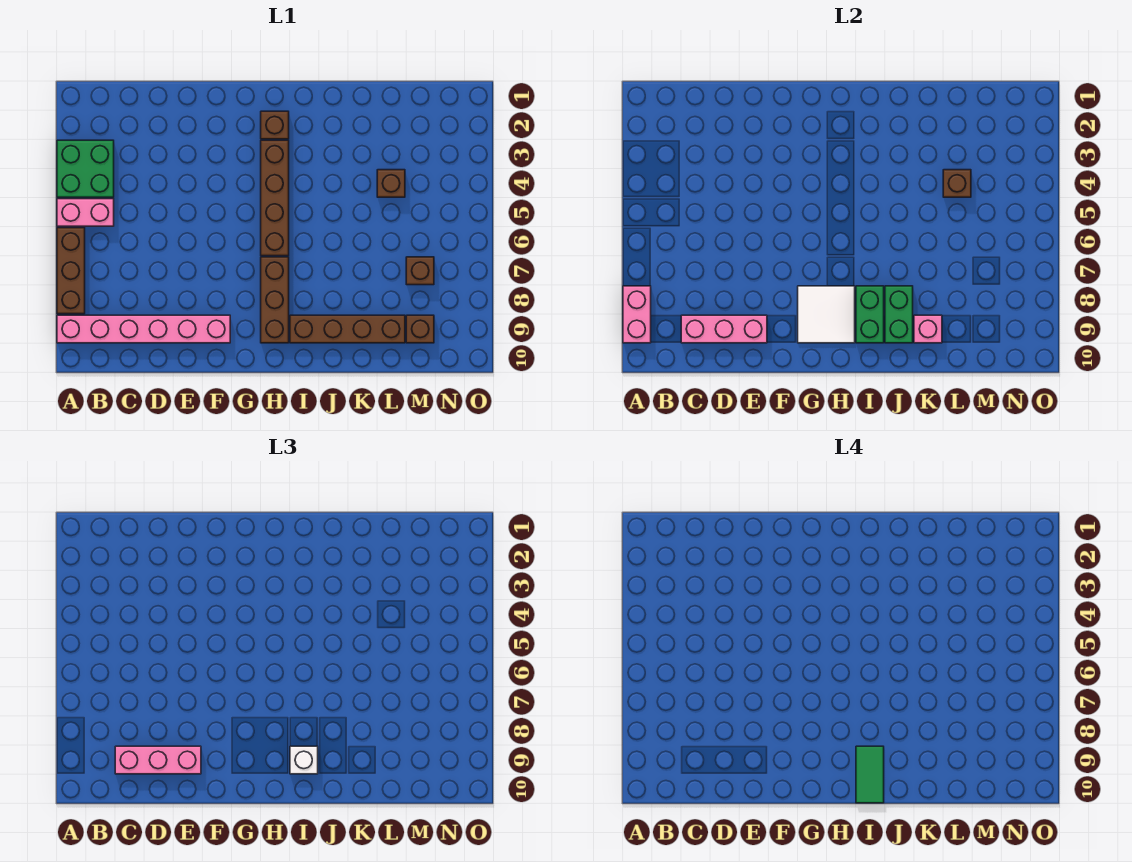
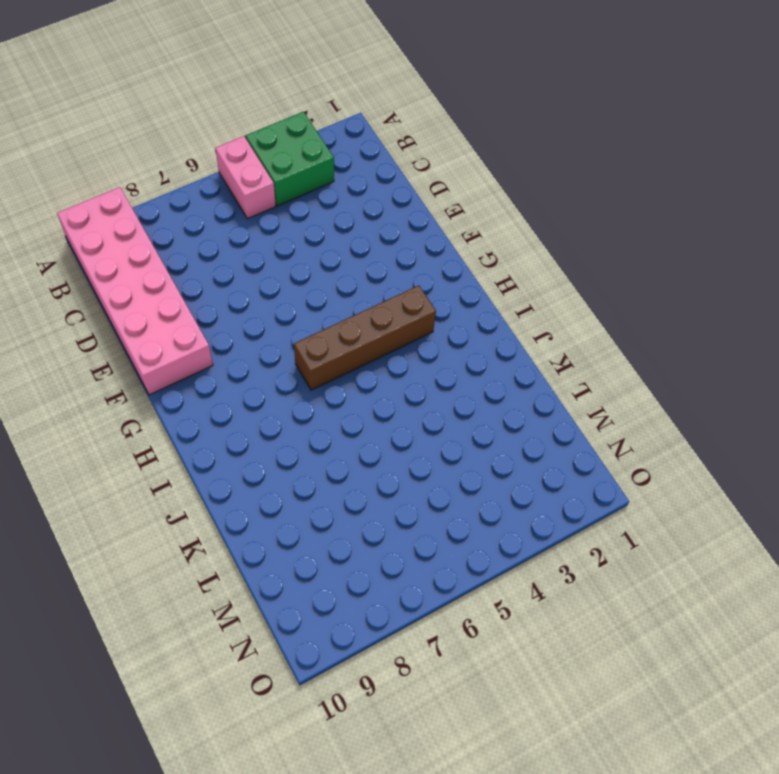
pink 2x6 brick [57,187,213,395] -> pink 1x6 brick [57,315,230,343]
none -> brown 1x3 brick [57,228,85,314]
none -> brown 1x1 brick [261,111,289,139]
none -> brown 1x3 brick [261,257,289,343]

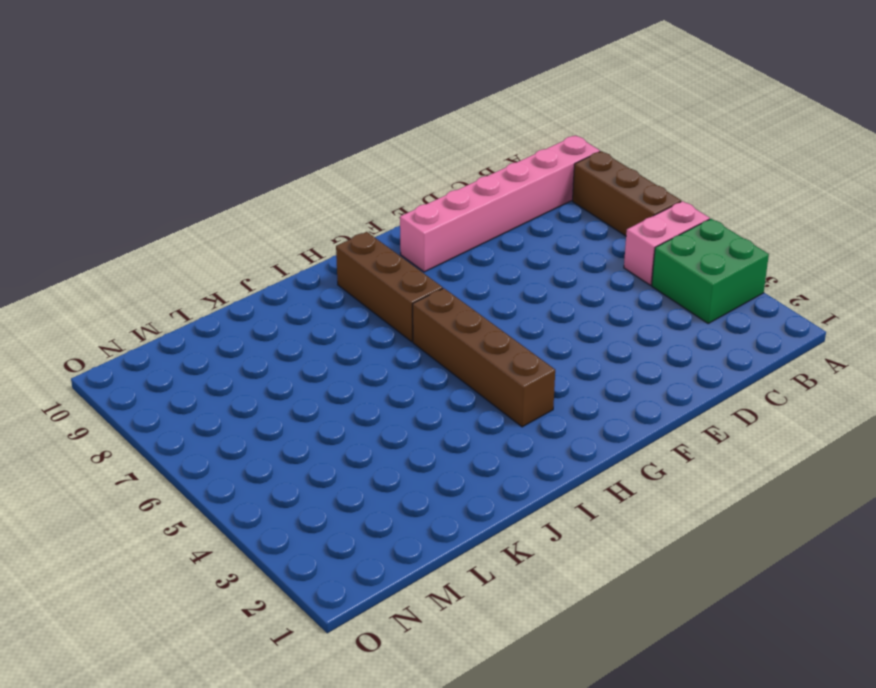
none -> brown 1x1 brick [261,111,289,139]
none -> brown 1x4 brick [290,315,405,343]
none -> brown 1x1 brick [377,170,405,197]

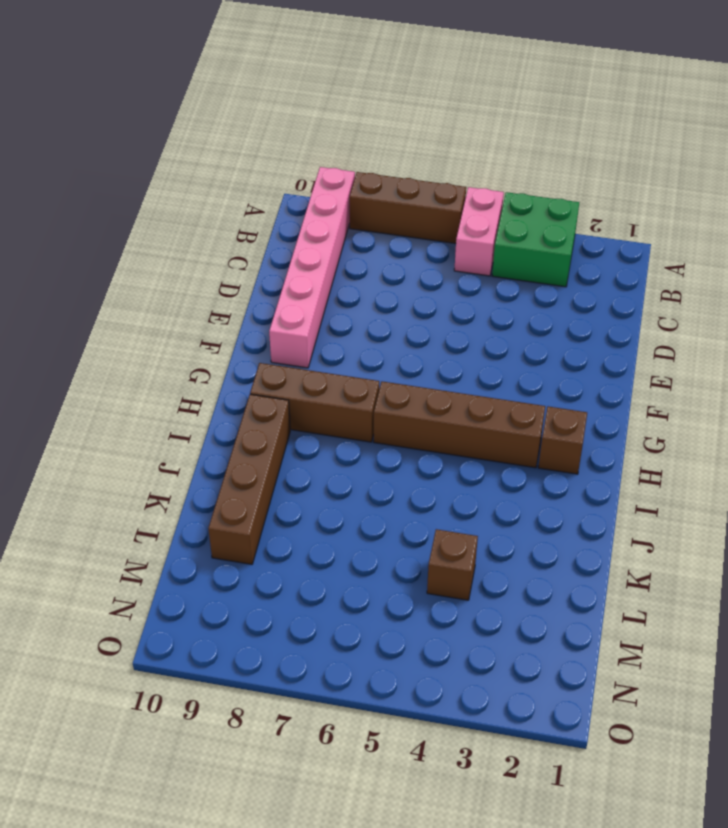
none -> brown 1x1 brick [406,257,434,285]
none -> brown 1x1 brick [406,315,434,343]
none -> pink 1x2 brick [623,286,651,343]

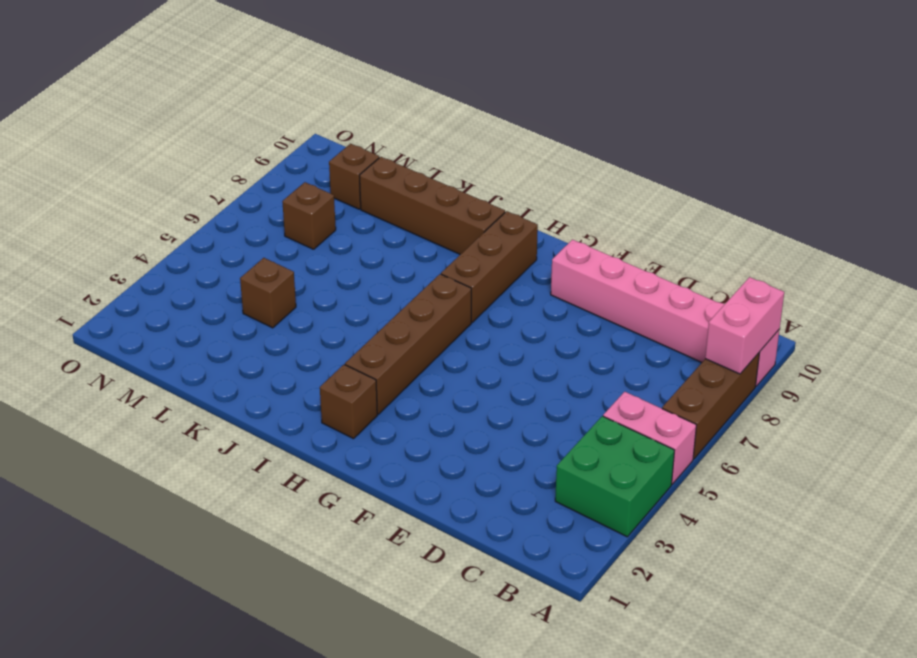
none -> pink 1x3 brick [681,315,767,343]
none -> white 2x2 tile [798,286,855,343]
none -> green 1x2 brick [856,286,884,343]

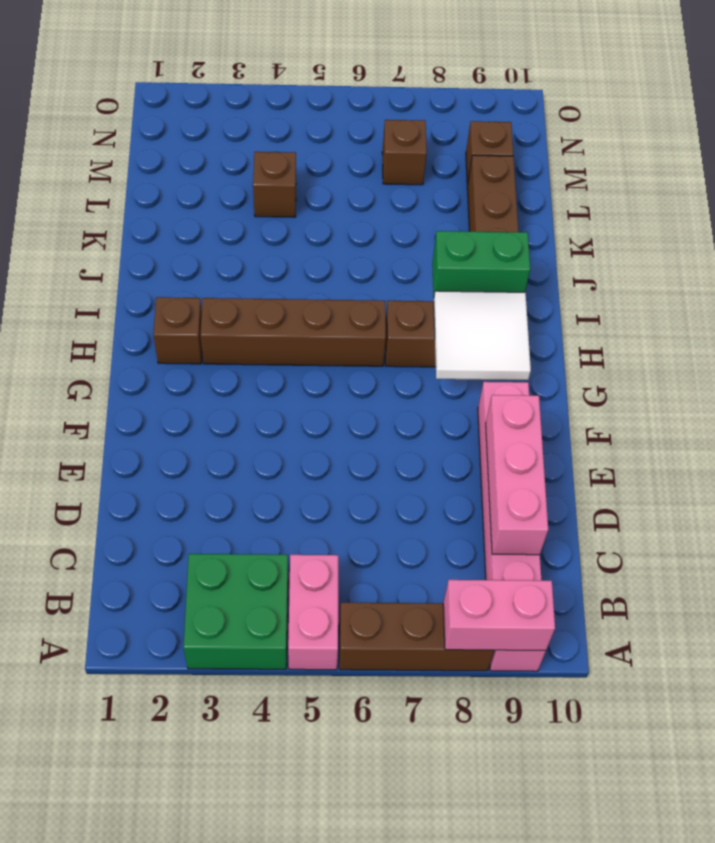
none -> green 1x2 brick [885,286,913,343]
none -> pink 1x1 brick [914,315,942,343]
none -> brown 1x1 brick [943,170,971,197]

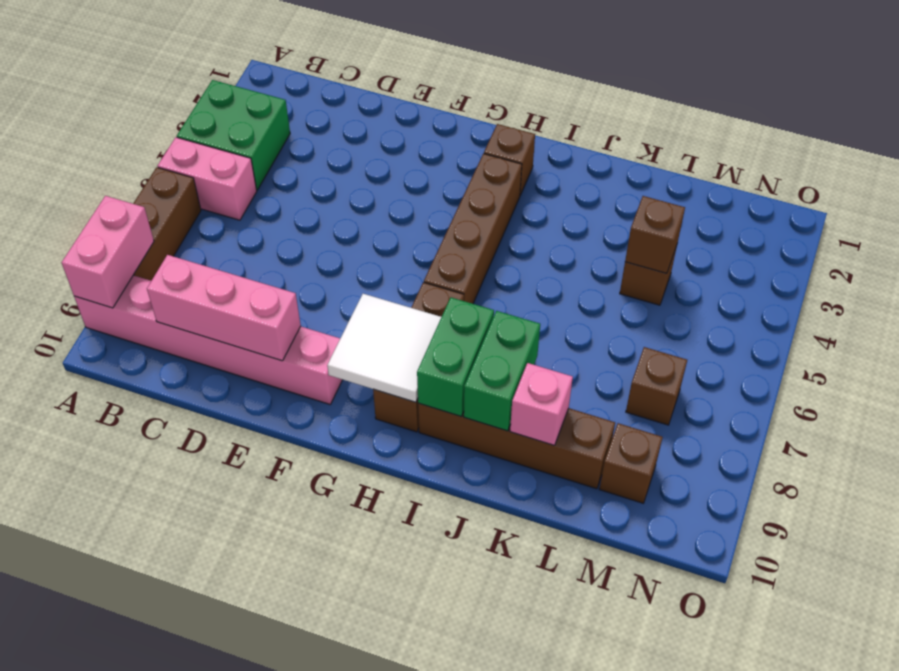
none -> pink 1x3 brick [115,746,201,774]
none -> white 1x1 brick [290,746,318,774]
none -> green 1x2 tile [856,746,884,803]

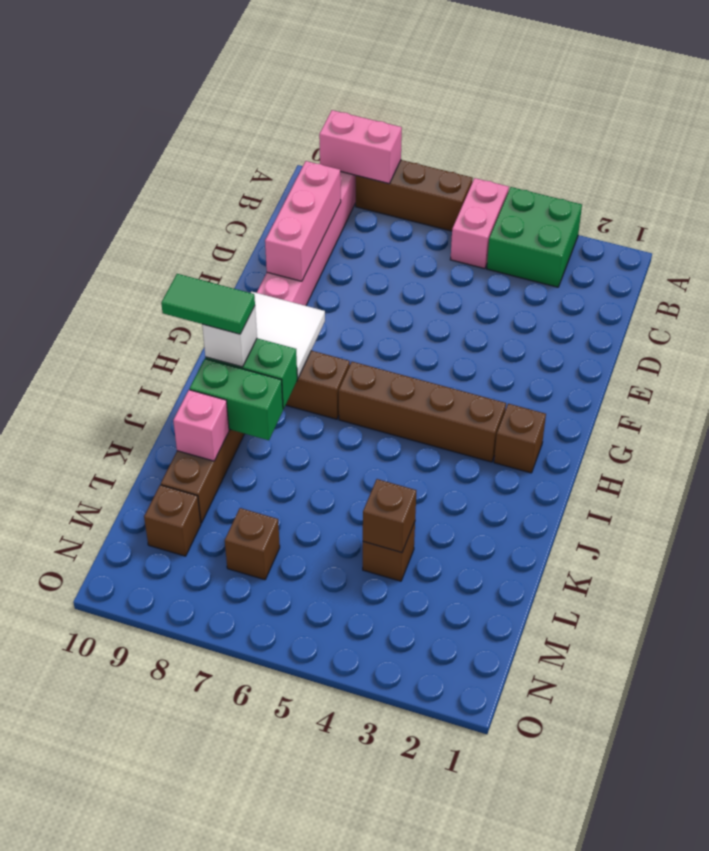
none -> pink 1x3 brick [115,746,201,774]

